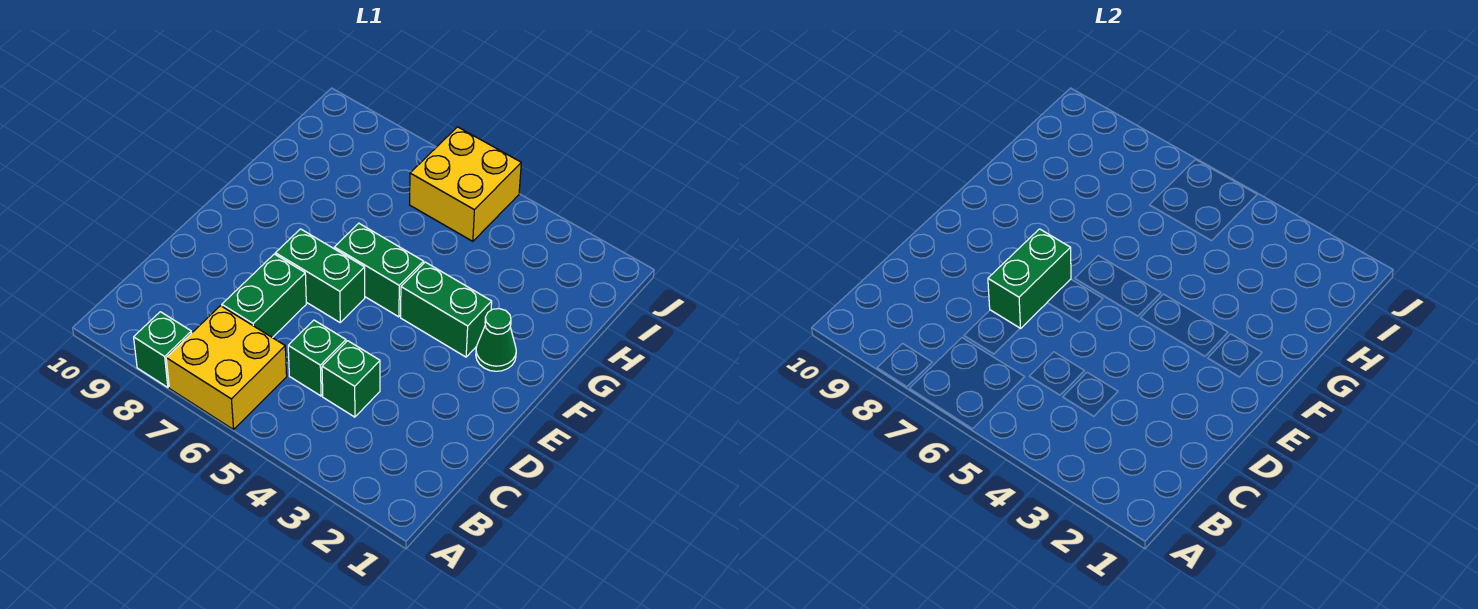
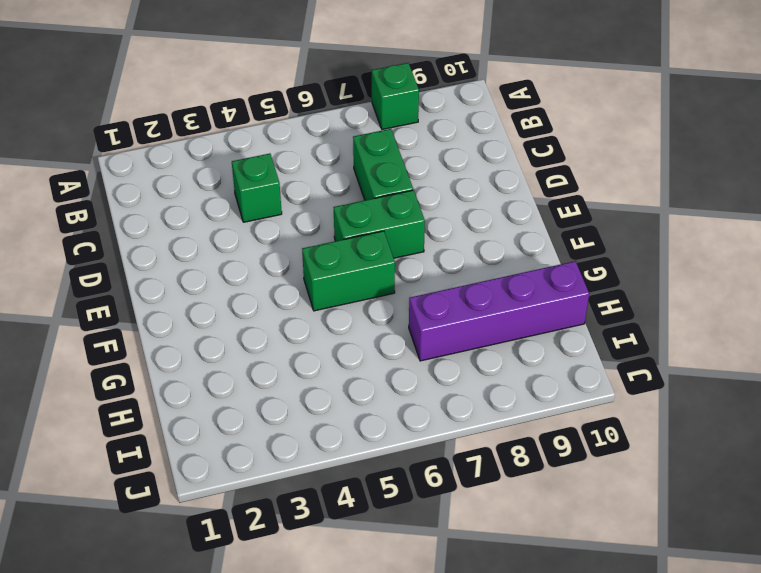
purple 1x4 brick [409,261,589,361] -> none
none -> yellow 2x2 brick [166,306,287,430]
none -> green 1x1 brick [288,320,346,396]

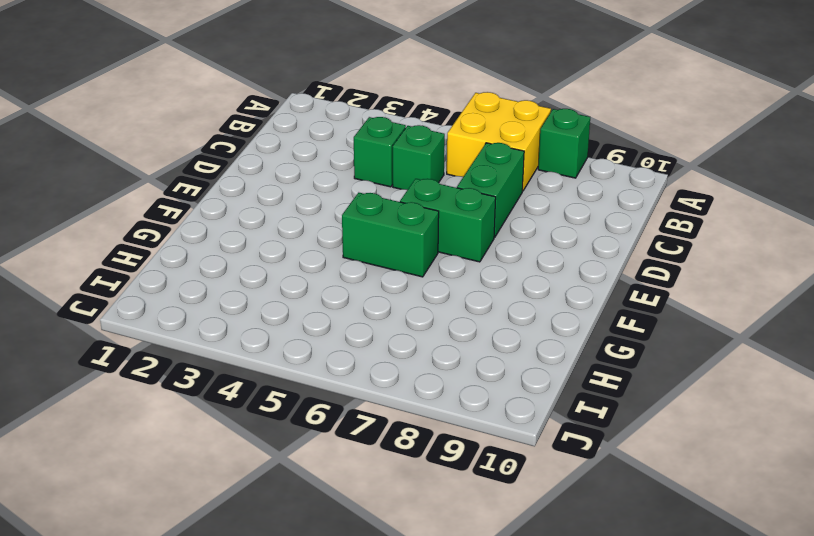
none -> green 1x1 cone [476,309,516,371]
none -> green 1x2 brick [401,262,492,357]

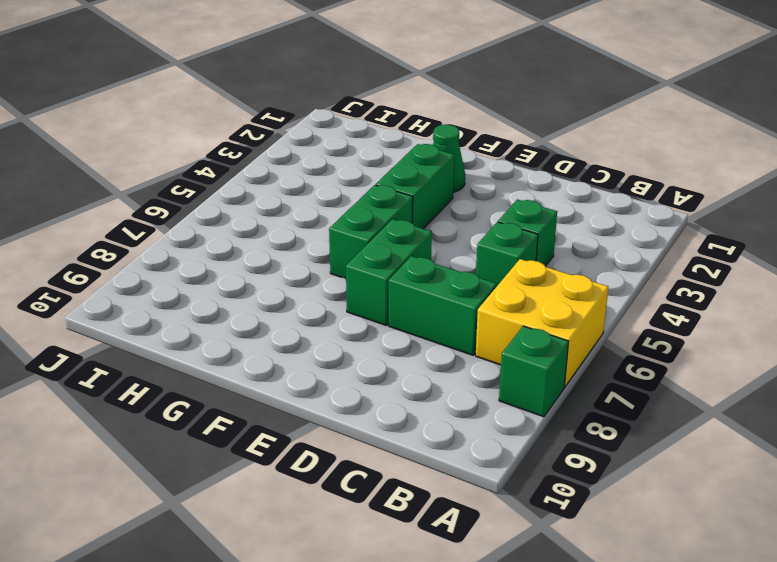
none -> yellow 2x2 brick [410,127,521,241]
none -> green 1x2 brick [988,229,1071,329]

